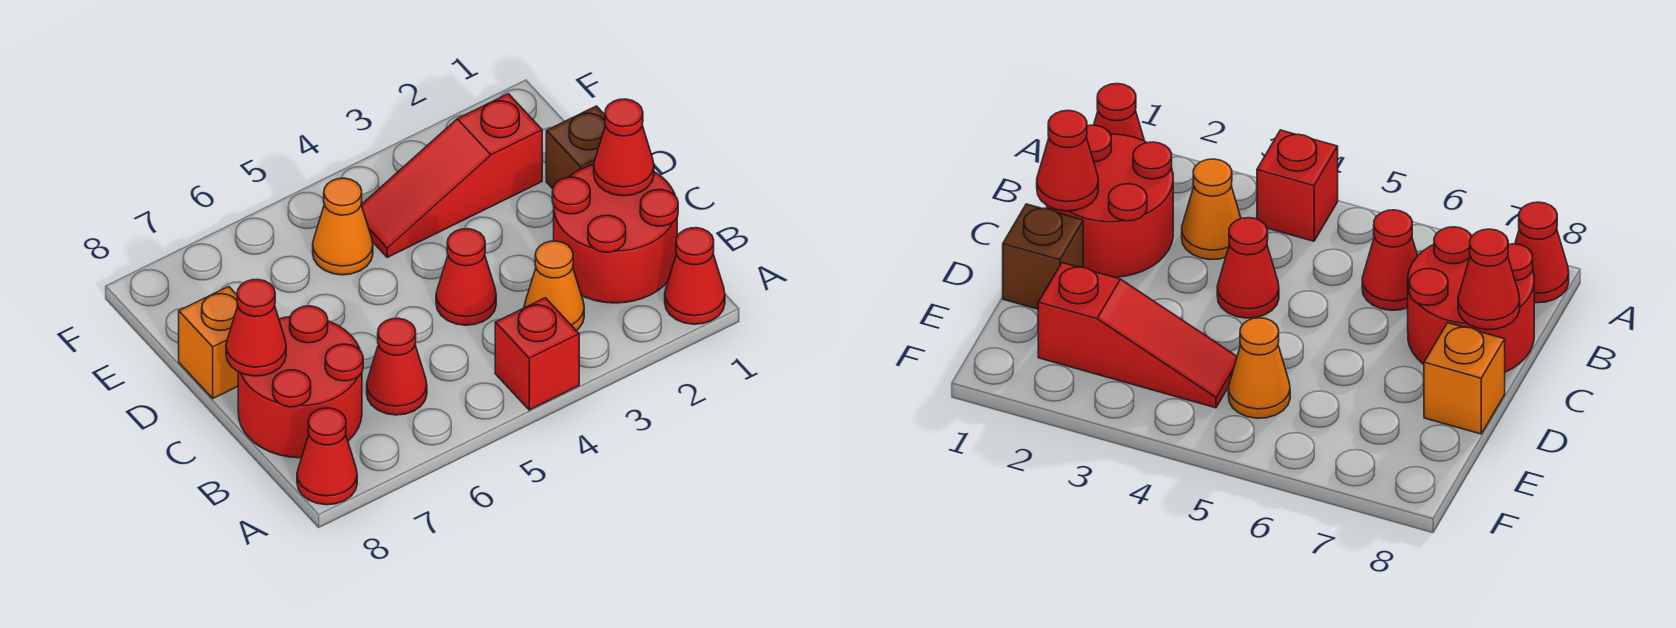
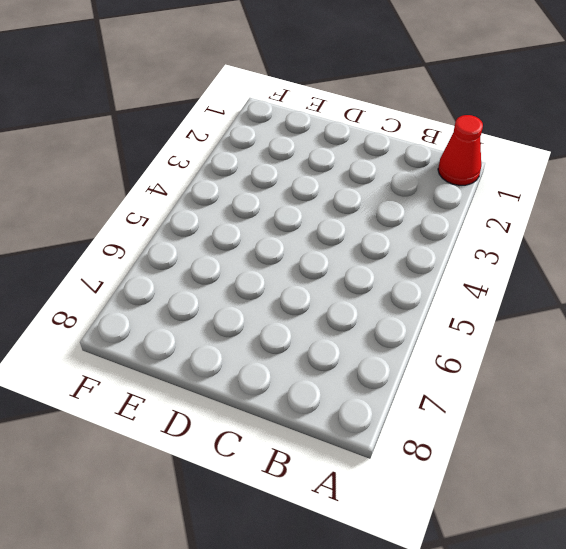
none -> red 1x1 brick [495,298,579,410]
none -> red 1x1 cone [297,408,357,505]
none -> red 2x2 round brick [552,165,678,303]

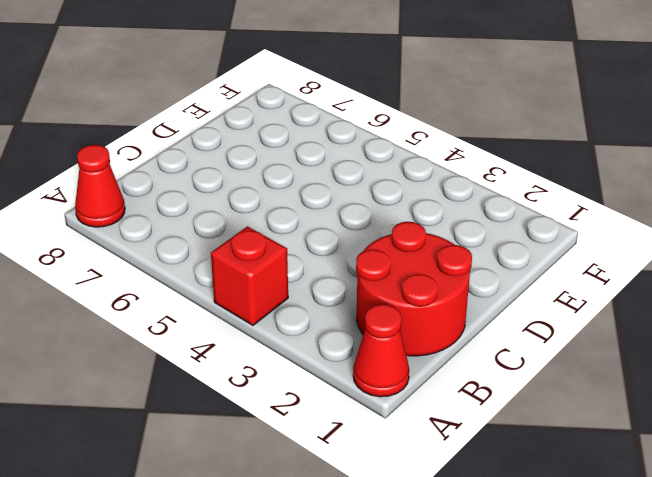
none -> orange 1x1 cone [524,241,584,330]
none -> red 1x1 cone [367,318,427,415]
none -> red 2x2 round brick [238,306,363,458]

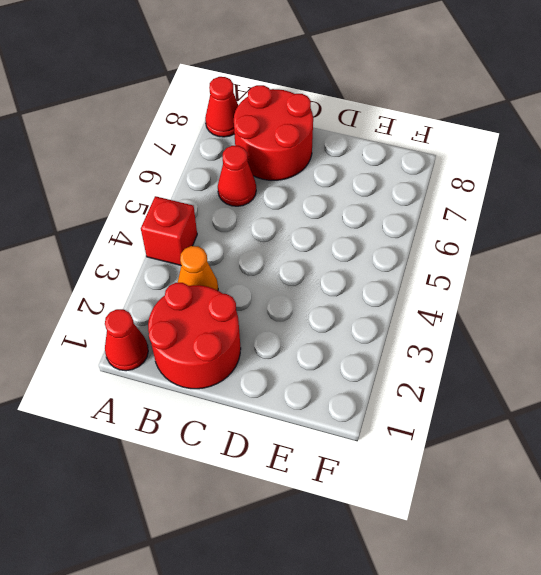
none -> red 1x1 cone [436,229,496,325]
none -> brown 1x1 brick [546,106,605,189]
none -> orange 1x1 brick [179,286,238,398]

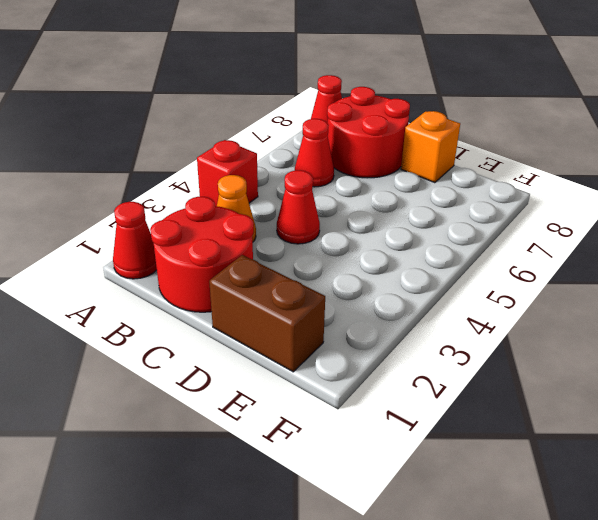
brown 1x2 brick [209,255,325,372] -> brown 1x1 brick [546,106,605,189]
none -> red 1x3 slope [362,94,542,257]
none -> orange 1x1 cone [313,178,373,275]
none -> red 1x1 cone [594,99,654,196]

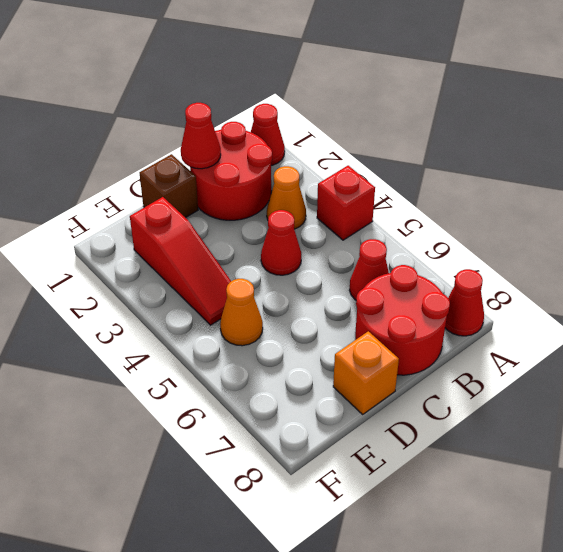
none -> red 1x1 cone [226,280,286,376]

